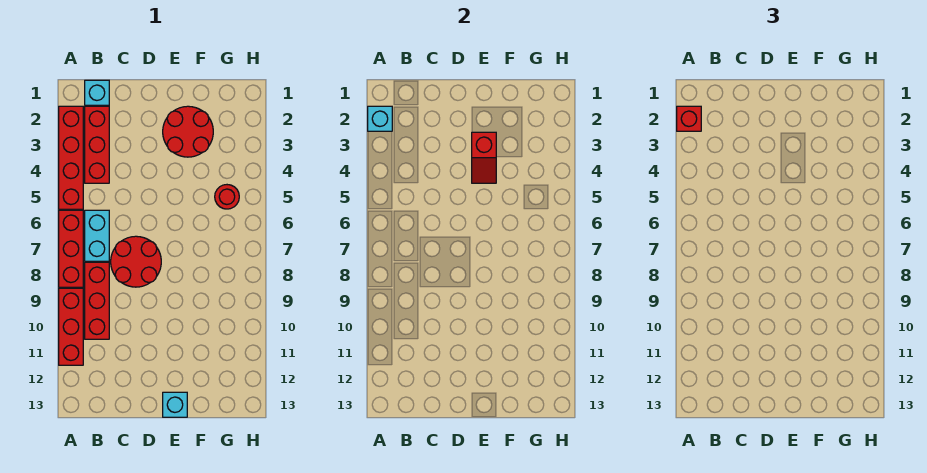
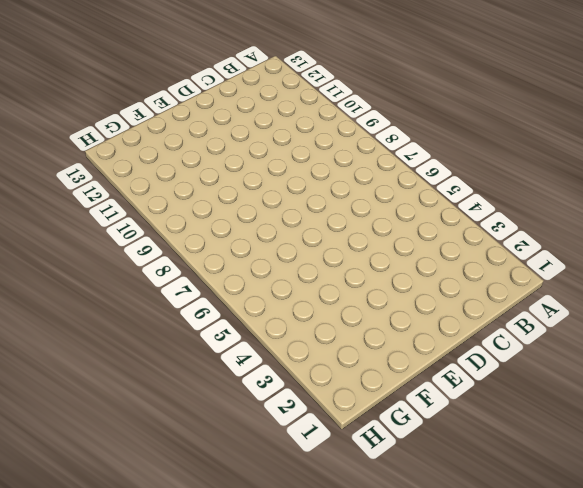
none -> red 1x4 brick [59,106,83,209]
none -> red 1x3 brick [59,210,83,287]
none -> red 1x3 brick [59,288,83,365]

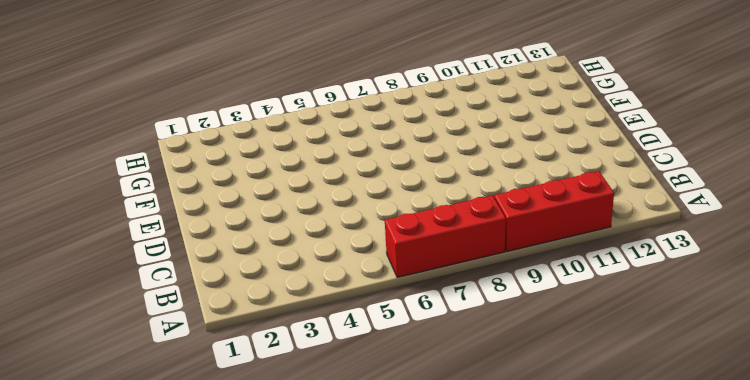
none -> red 1x4 brick [59,106,83,209]
none -> cyan 1x1 brick [85,80,109,105]
none -> red 1x3 brick [85,106,109,183]

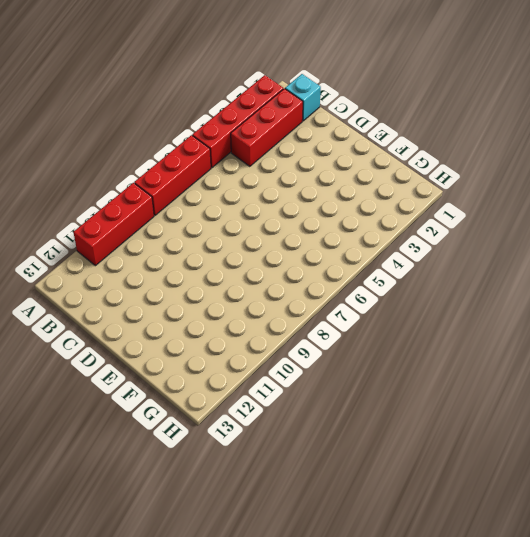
none -> cyan 1x2 brick [85,210,109,261]
none -> red 1x3 brick [85,262,109,339]
none -> red 2x2 round brick [111,236,161,287]

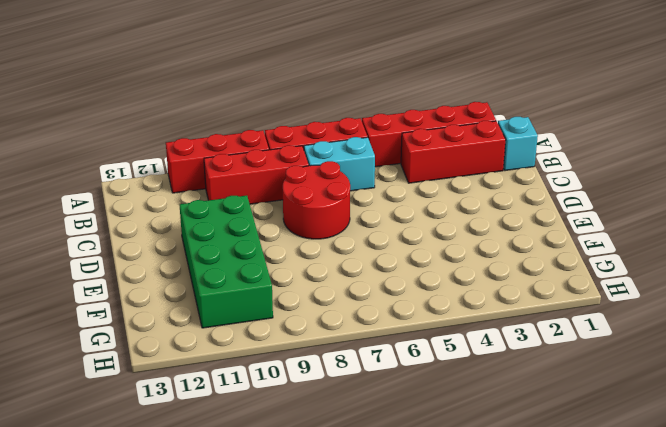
green 2x4 brick [180,195,273,328] -> none
none -> red 2x2 round brick [163,106,213,157]
none -> cyan 1x1 brick [163,392,187,417]
none -> red 1x1 round brick [215,185,239,209]

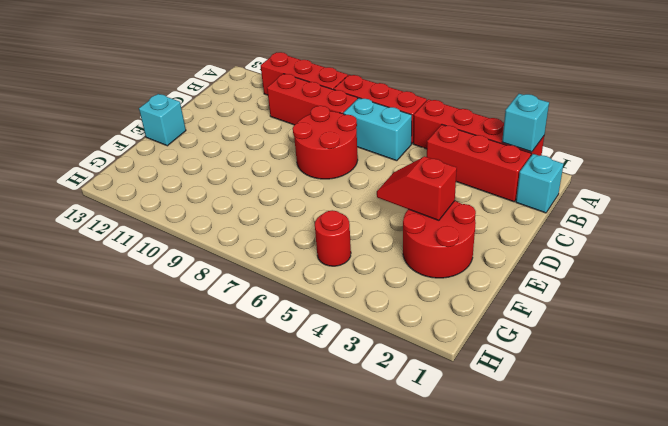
none -> red 1x1 brick [677,106,701,131]

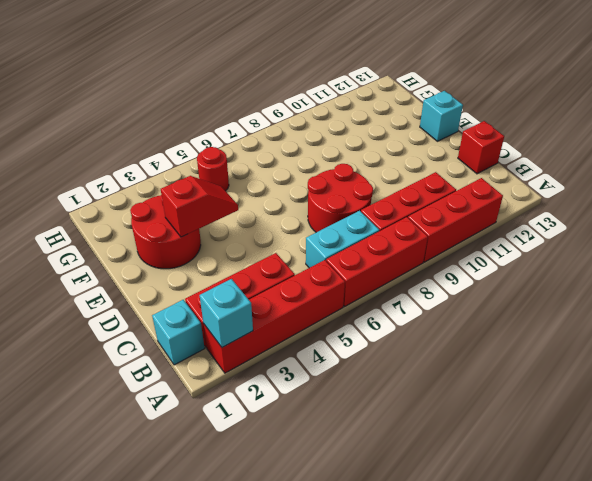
red 1x1 brick [458,121,504,174] -> red 1x1 brick moved to [677,106,701,131]

